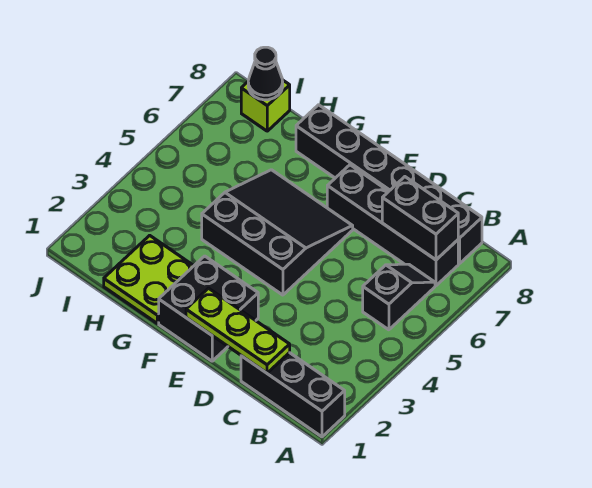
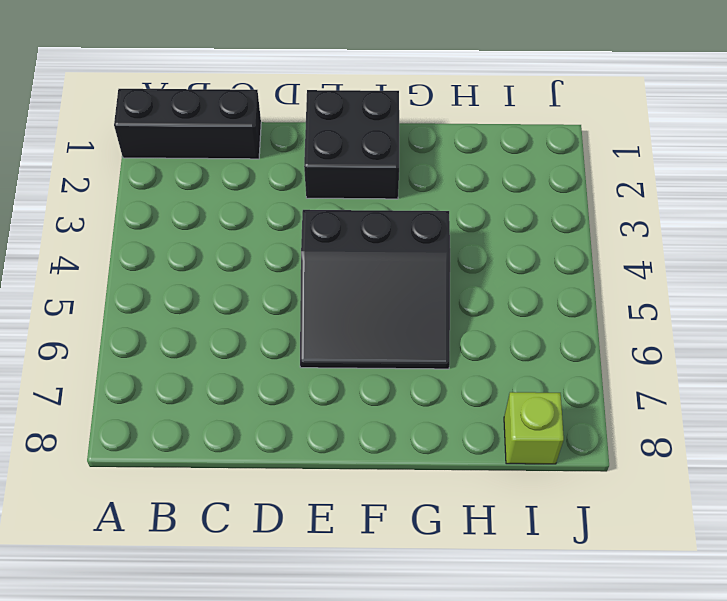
none -> black 1x2 slope [363,264,435,330]
none -> black 1x4 brick [327,165,458,286]

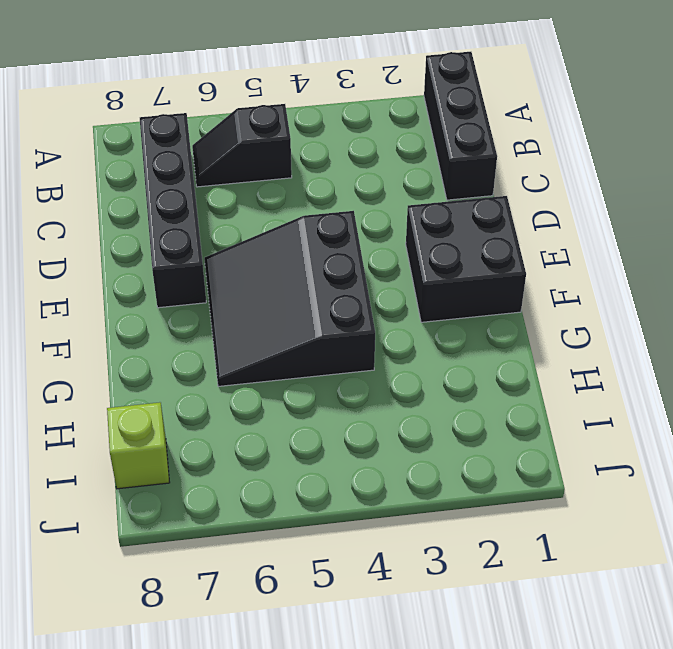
none -> black 1x6 brick [296,105,482,264]
none -> lime 2x2 plate [104,235,194,323]

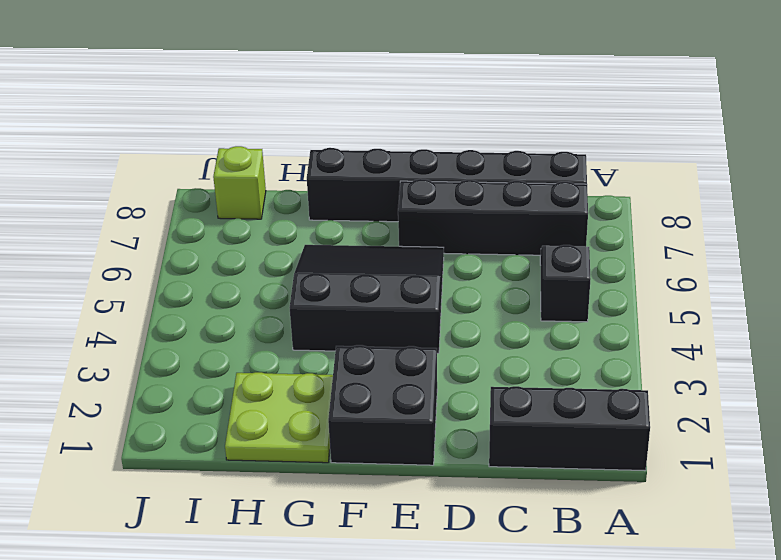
none -> black 1x2 brick [382,177,458,260]
none -> lime 1x3 plate [186,288,290,373]

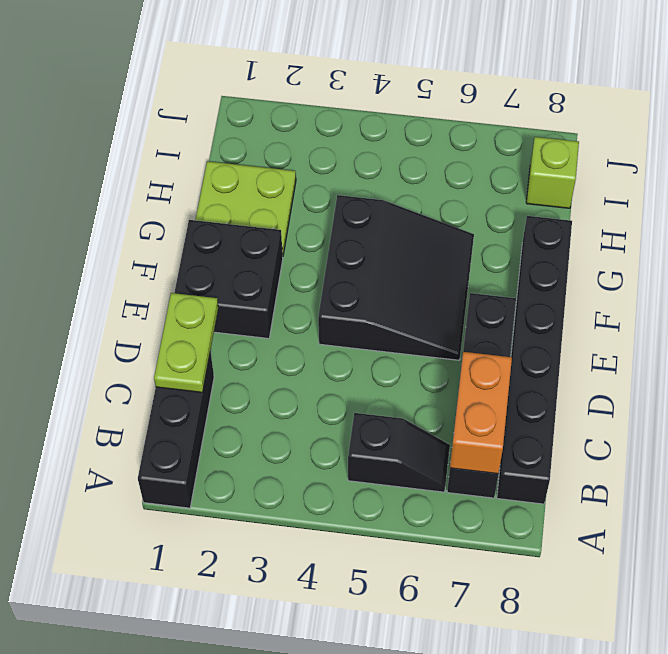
orange 1x2 brick [450,352,512,474] -> black 1x2 brick [382,177,458,260]
lime 1x2 plate [154,293,218,392] -> lime 1x3 plate [186,288,290,373]
none -> black 1x1 cone [248,47,283,100]

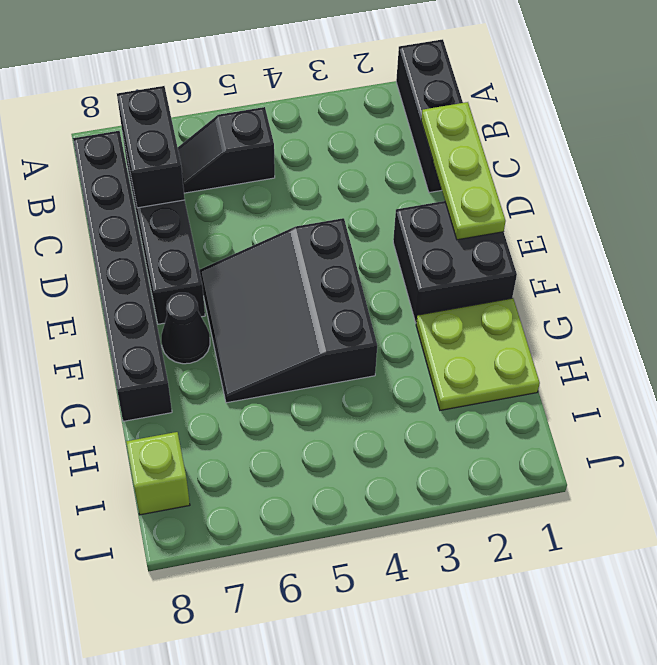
black 1x1 cone [161,293,210,364] -> black 1x1 cone moved to [248,47,283,100]

